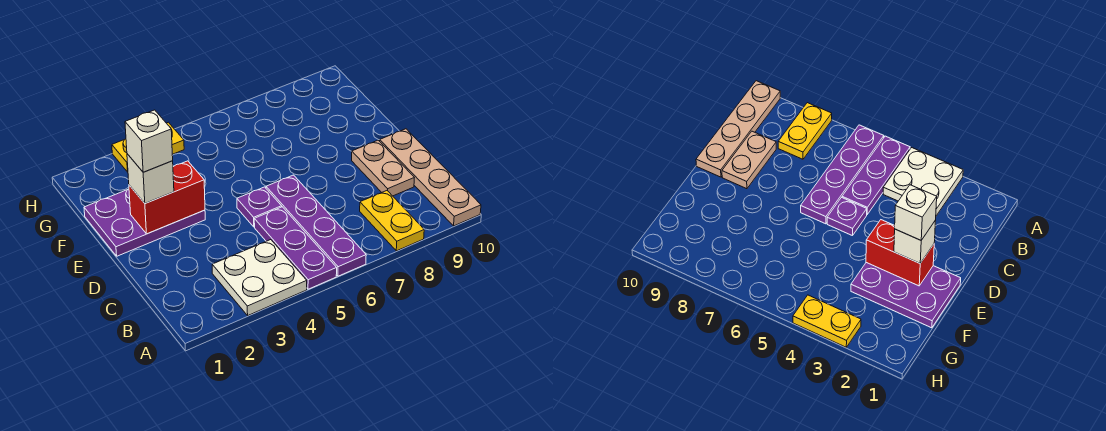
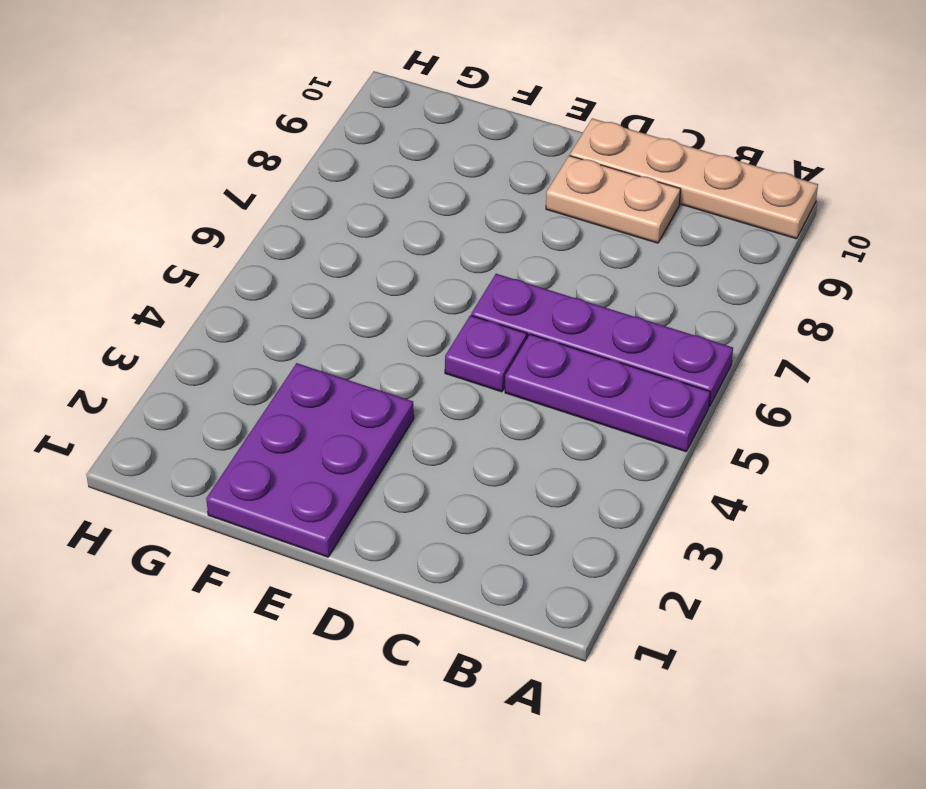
none -> white 2x2 plate [212,240,307,315]
none -> yellow 1x2 plate [360,191,424,251]
none -> yellow 1x2 plate [112,122,184,172]

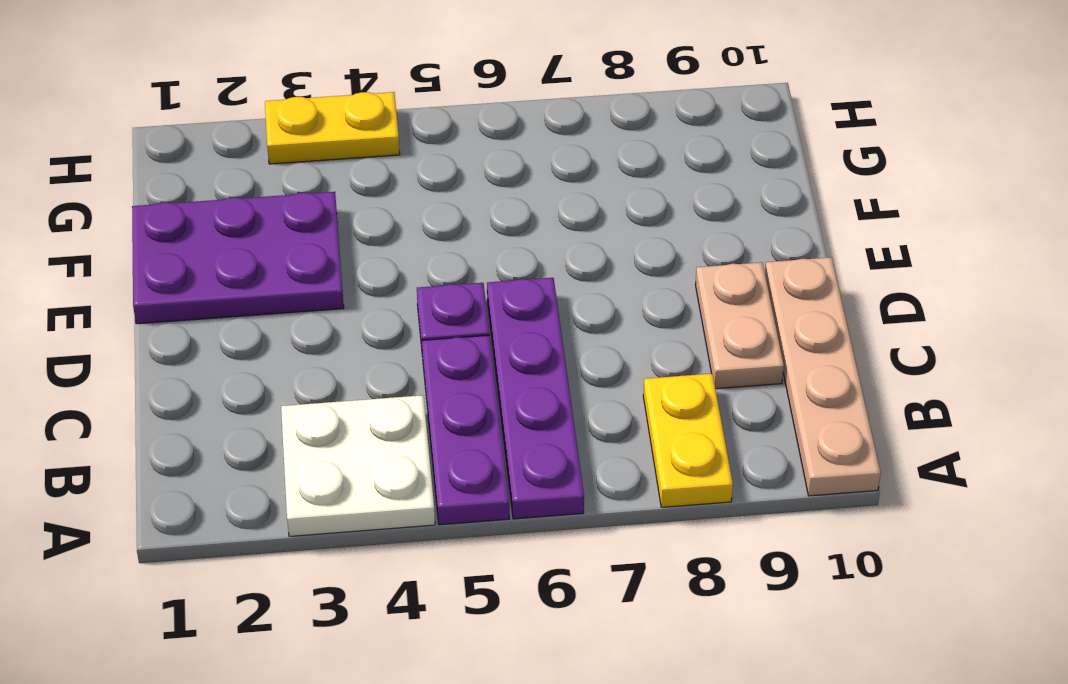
none -> red 1x2 brick [129,161,205,234]
none -> white 1x1 brick [127,154,174,203]
none -> white 1x1 brick [125,110,173,172]

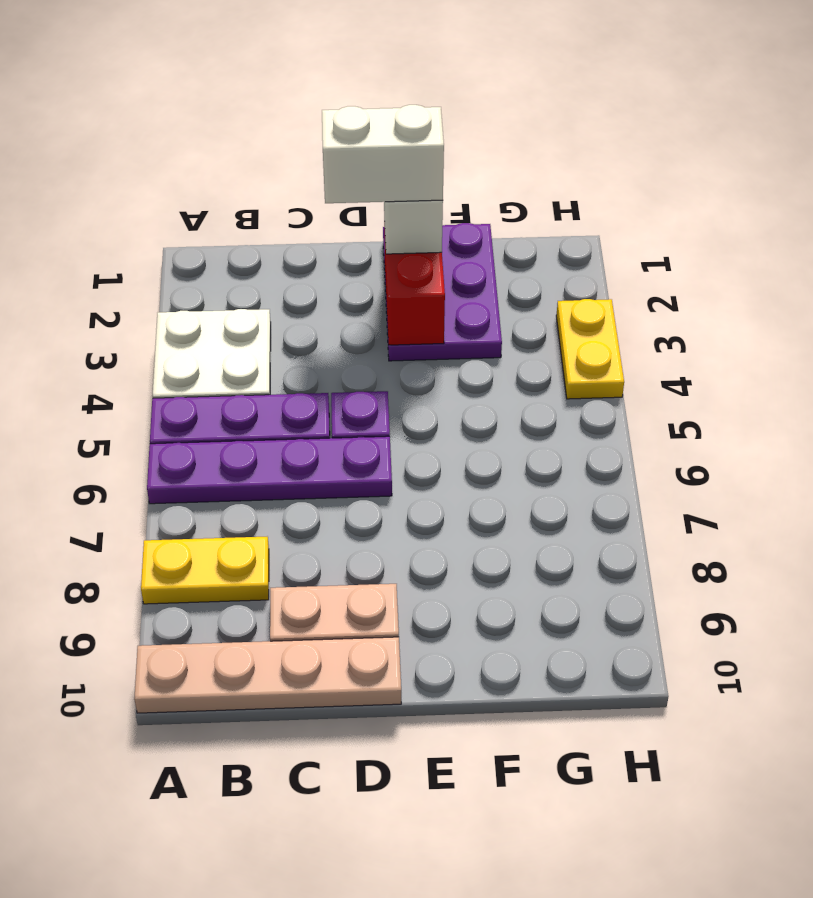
white 1x2 brick [322,105,444,203] -> white 1x1 brick [125,110,173,172]

